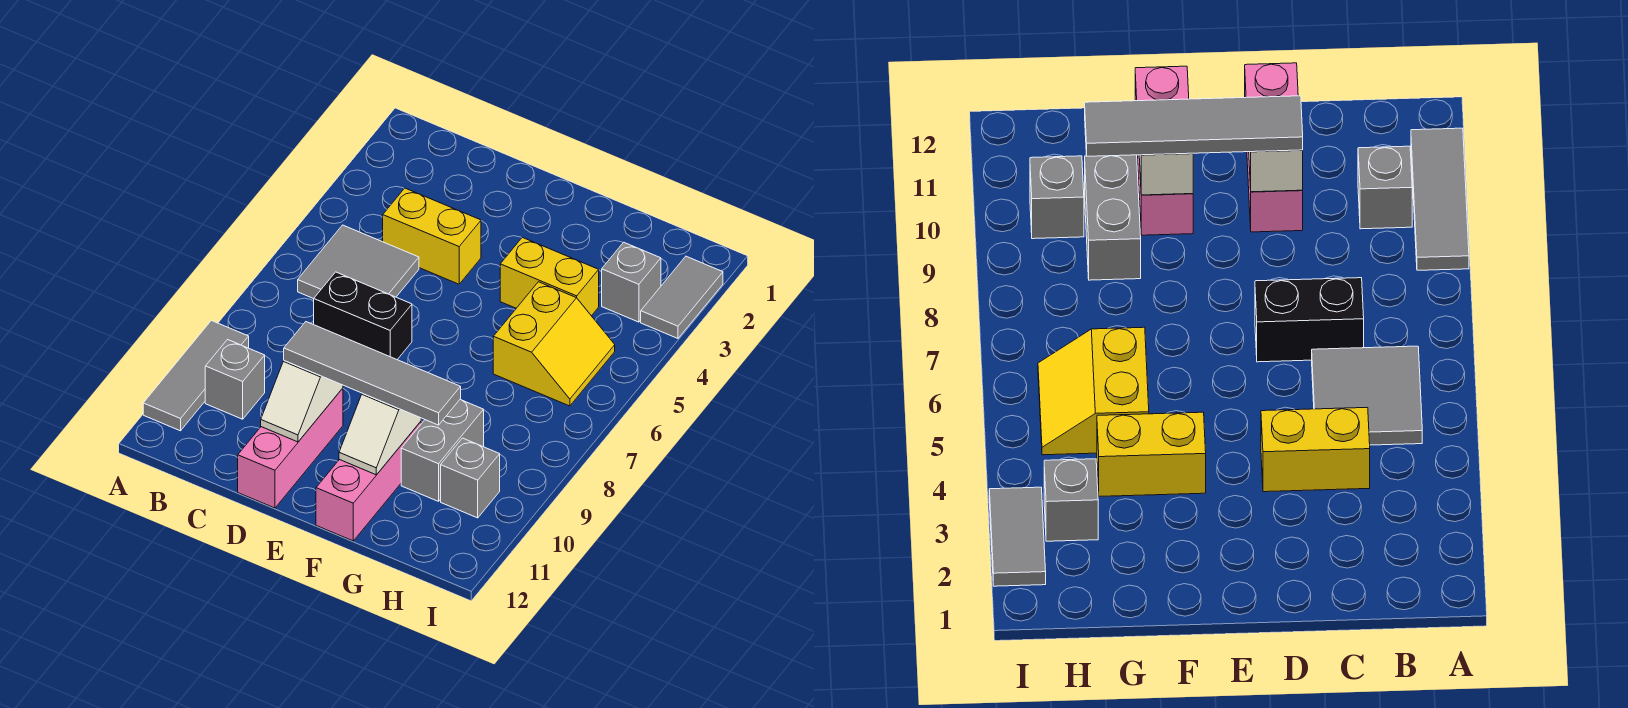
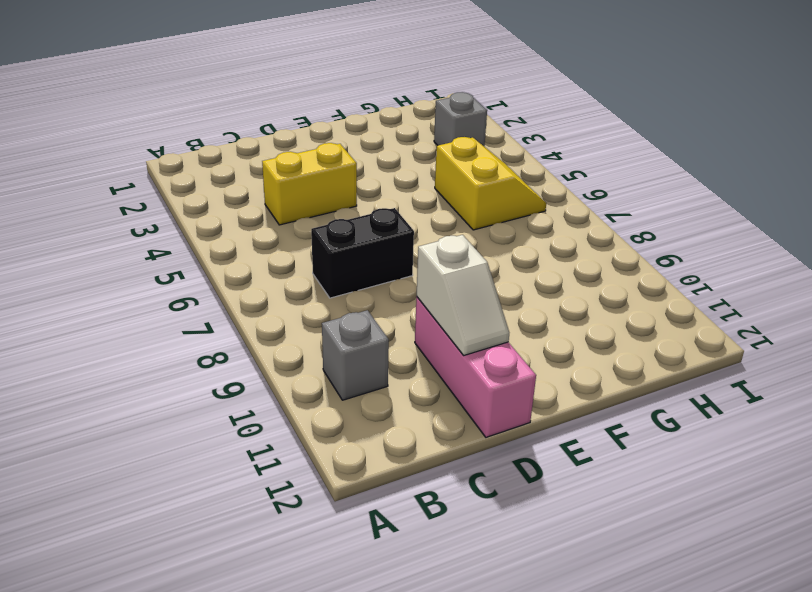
none -> grey 1x3 tile [143,321,249,431]
none -> grey 2x2 tile [298,225,419,299]
none -> yellow 1x2 brick [500,237,599,316]

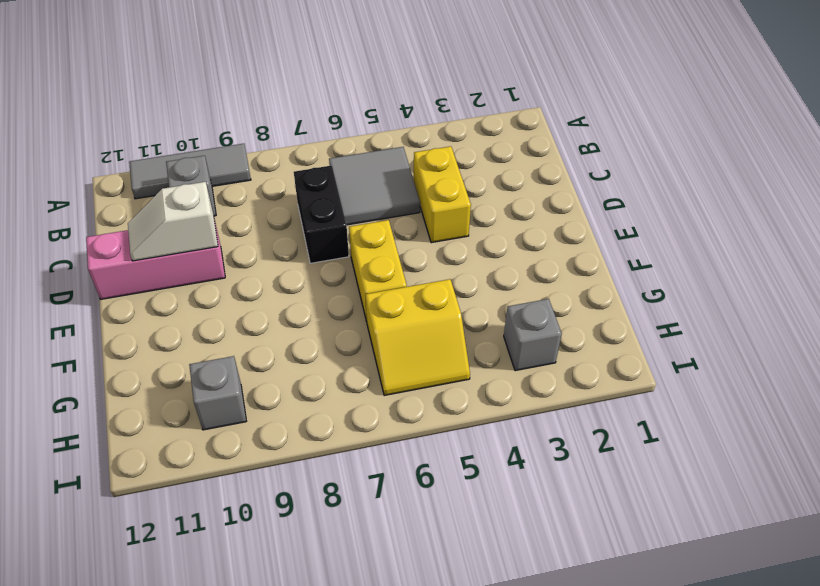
yellow 1x2 brick [349,220,407,322] -> yellow 1x2 brick moved to [500,237,599,316]
none -> pink 1x3 brick [316,422,421,541]
none -> grey 1x2 brick [401,400,484,501]
none -> grey 1x2 tile [641,256,723,338]

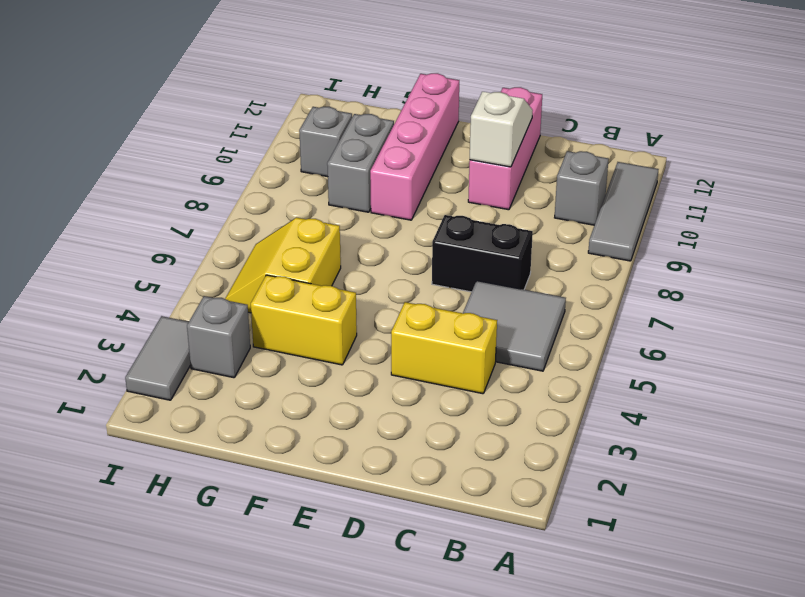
pink 1x4 brick [370,73,459,220] -> pink 1x3 brick [316,422,421,541]
none -> white 1x2 slope [339,393,421,475]
none -> grey 1x4 tile [284,322,461,425]

